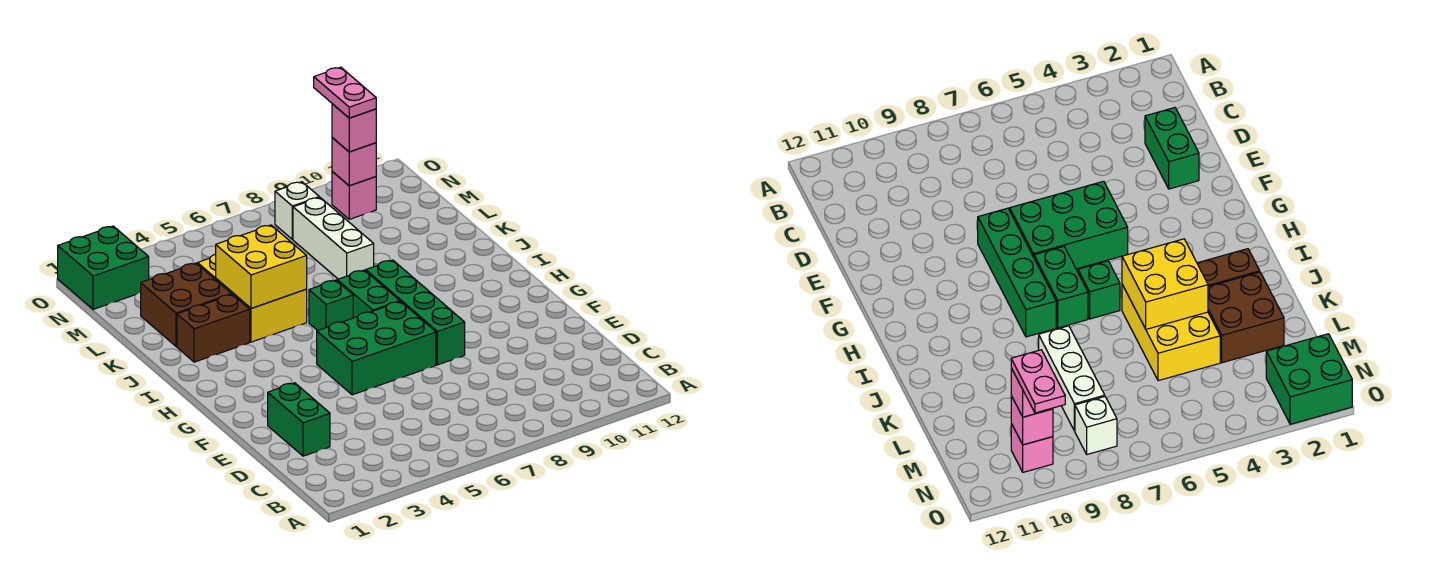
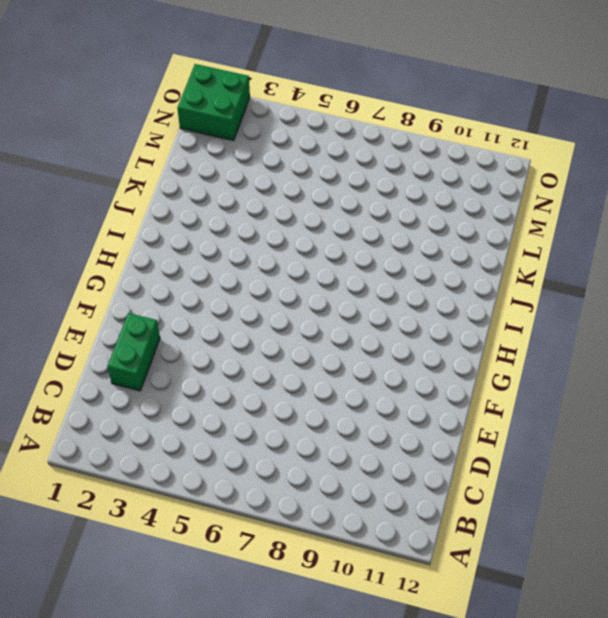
none -> green 2x3 brick [317,302,436,395]
none -> green 1x4 brick [366,260,465,365]
none -> green 1x2 brick [337,270,400,318]

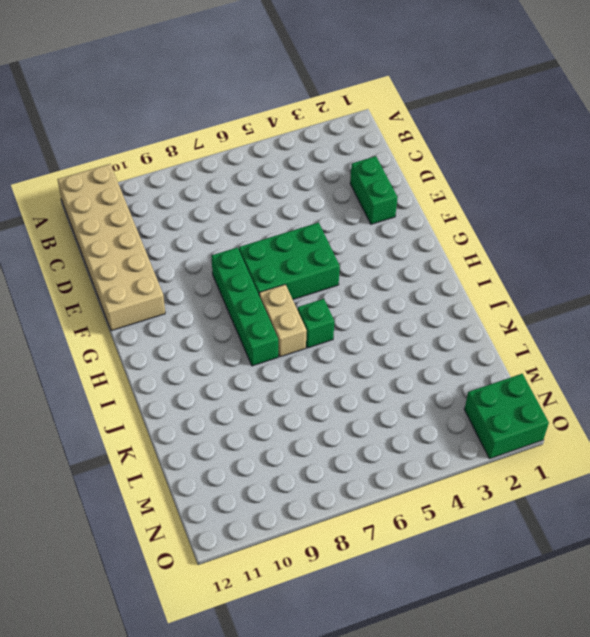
tan 2x6 brick [57,164,165,331] -> none
tan 1x2 brick [259,284,307,357] -> green 1x2 brick [337,270,400,318]
none -> brown 1x2 brick [177,294,250,362]
none -> yellow 2x3 brick [197,254,307,342]
none -> brown 2x2 brick [141,263,232,346]

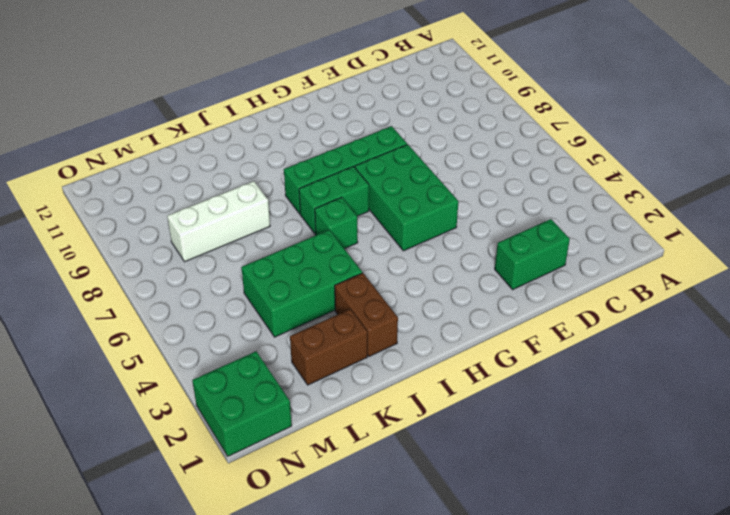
green 2x3 brick [241,230,362,337] -> yellow 2x3 brick [197,254,307,342]
brown 1x2 brick [290,309,367,385] -> brown 2x2 brick [141,263,232,346]
none -> white 1x1 brick [275,182,319,239]
none -> pink 1x1 brick [332,171,376,219]
none -> yellow 2x2 brick [216,225,307,308]

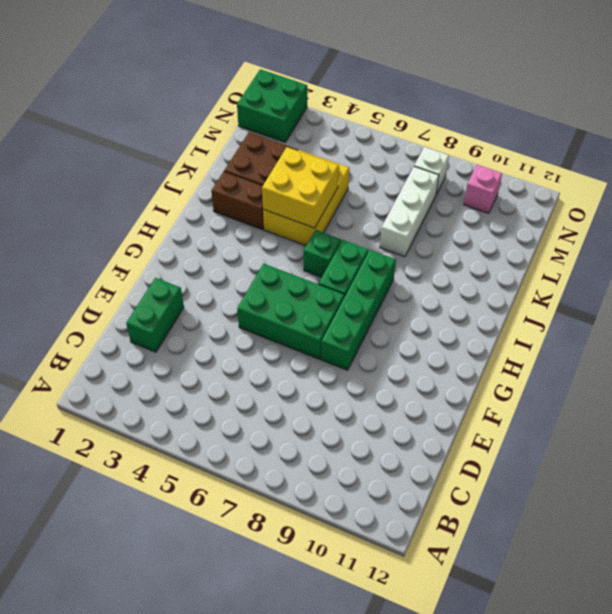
none -> pink 1x1 brick [332,138,376,186]
none -> pink 1x1 brick [332,104,376,152]
none -> pink 1x2 plate [314,67,376,118]

